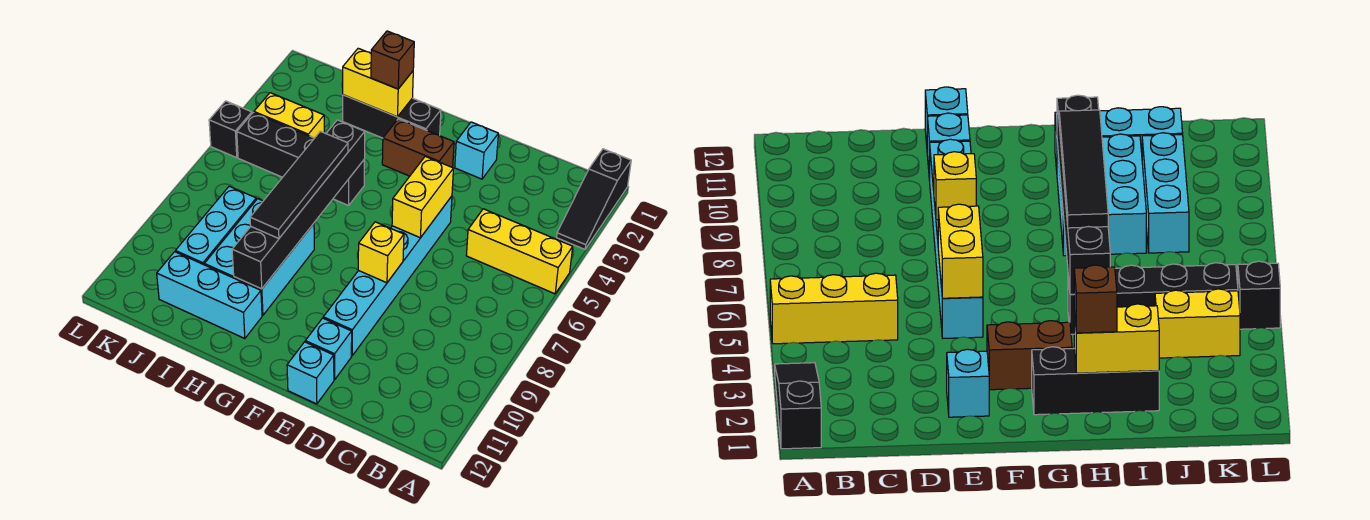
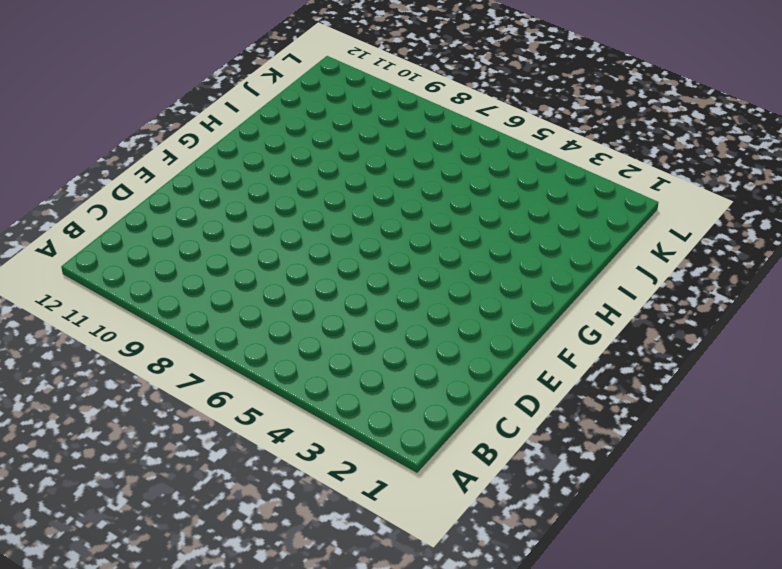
none -> black 1x3 slope [557,149,631,249]
none -> yellow 1x3 brick [466,209,573,294]
none -> cyan 1x1 brick [455,122,498,179]

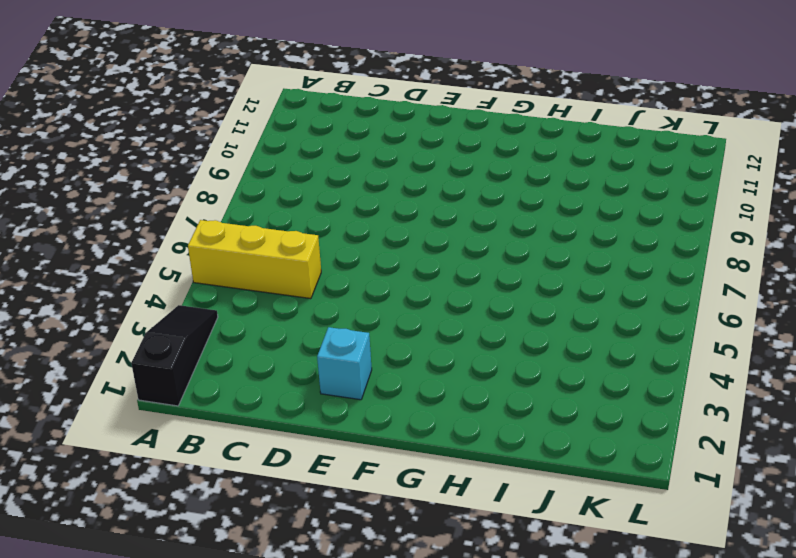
none -> cyan 1x6 brick [323,196,452,356]
none -> cyan 1x1 brick [305,318,352,380]
none -> cyan 1x1 brick [287,342,334,404]

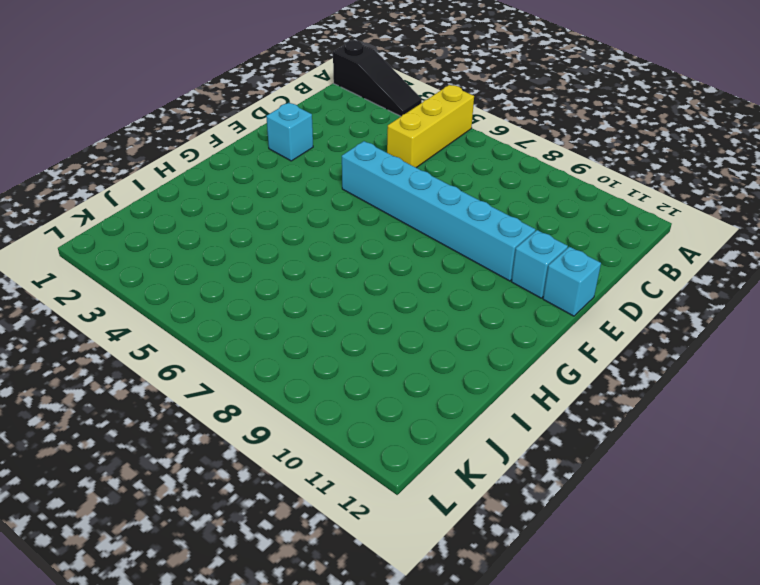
none -> brown 1x2 brick [382,119,454,176]
none -> black 1x3 brick [343,95,441,138]
none -> black 1x4 brick [237,113,365,205]

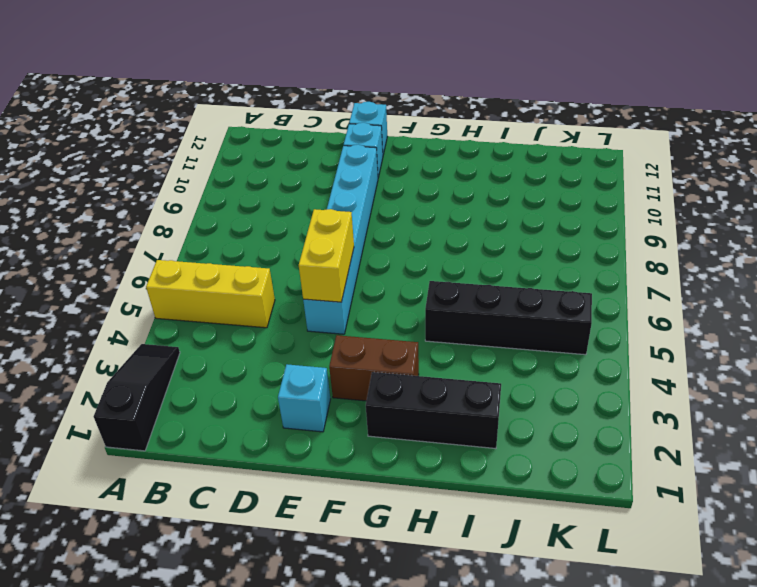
none -> cyan 2x3 brick [204,199,314,315]
none -> cyan 1x3 brick [157,252,262,339]
none -> yellow 1x2 brick [254,93,324,138]

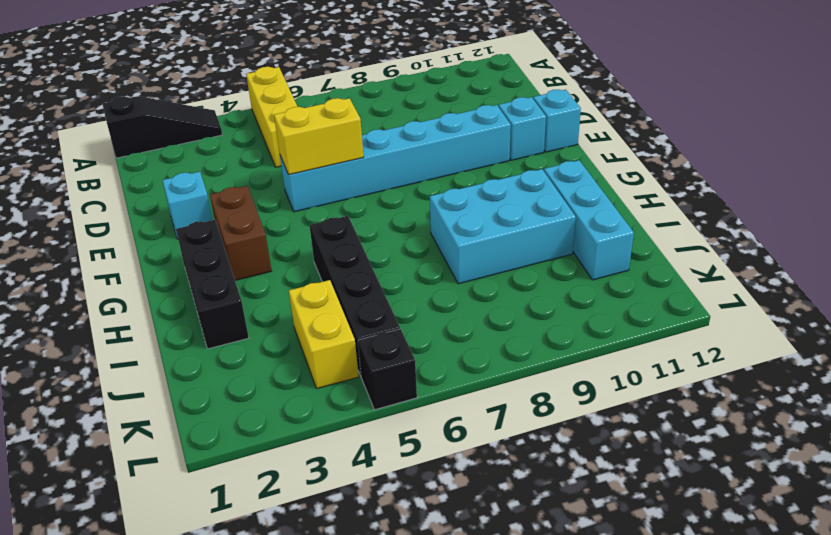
none -> cyan 1x3 brick [175,186,256,265]
none -> yellow 1x1 brick [358,222,404,283]
none -> yellow 1x2 brick [343,48,413,117]

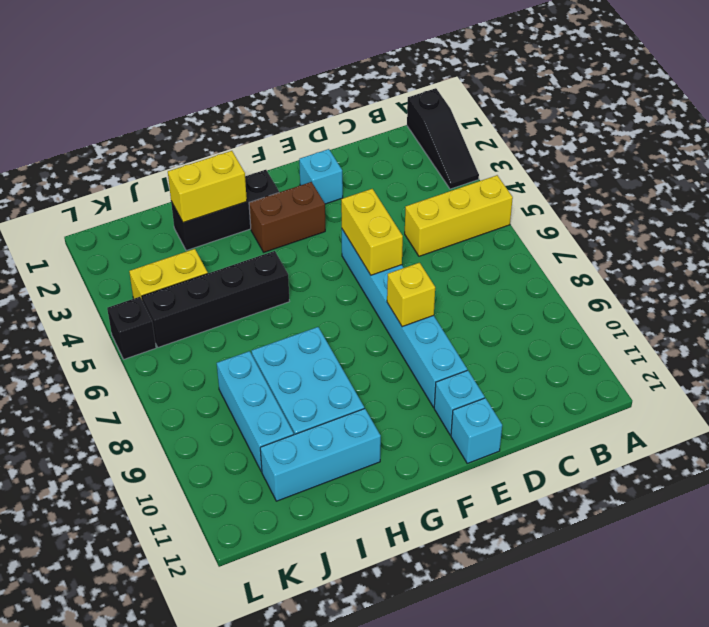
none -> black 1x6 brick [232,120,365,289]
none -> brown 1x1 brick [371,31,414,89]
none -> black 1x4 tile [250,131,348,239]

